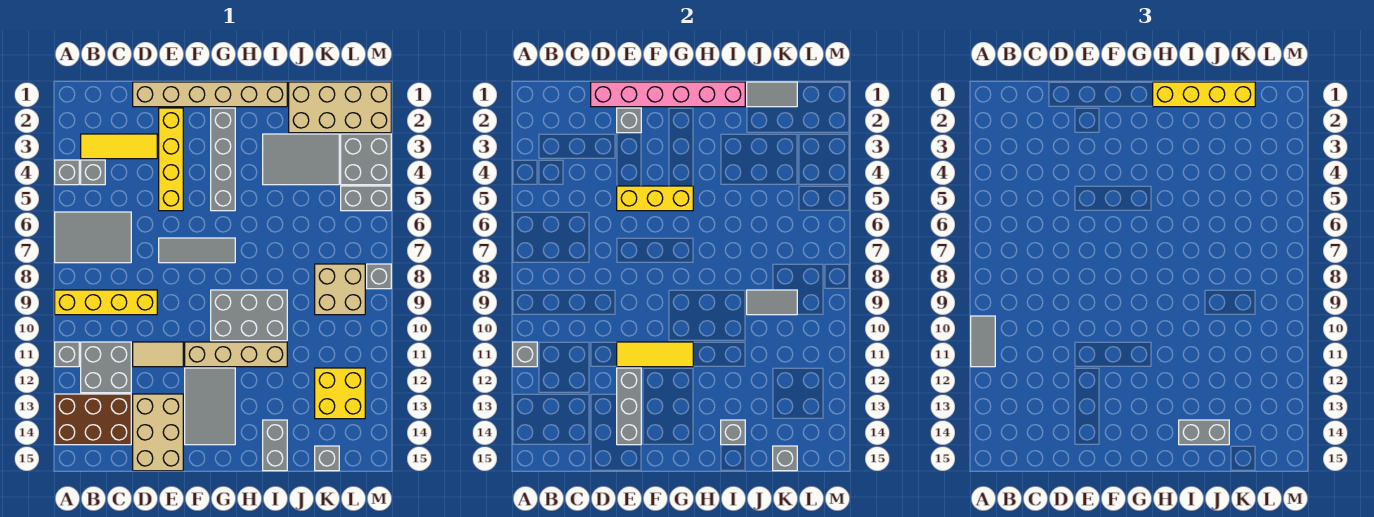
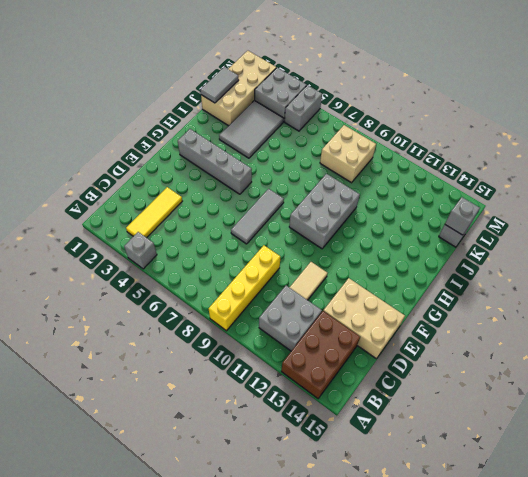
none -> grey 2x3 tile [55,212,131,263]
none -> grey 1x1 brick [55,342,79,367]
none -> grey 1x1 brick [81,160,105,185]
none -> tan 1x6 brick [133,82,287,107]

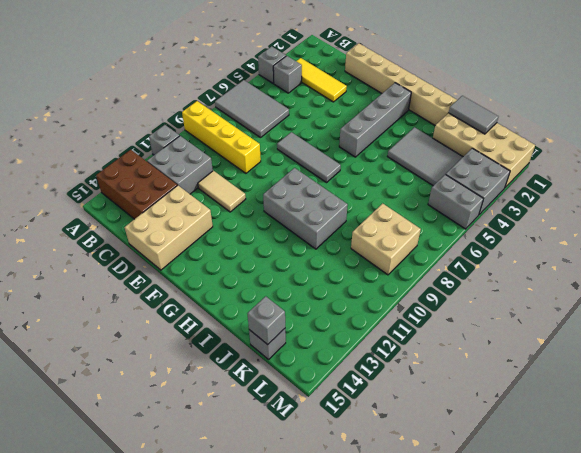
none -> yellow 1x4 brick [159,108,183,211]
none -> tan 1x4 brick [185,342,287,367]
none -> grey 2x3 tile [185,368,235,445]
none -> grey 1x2 brick [263,420,287,471]

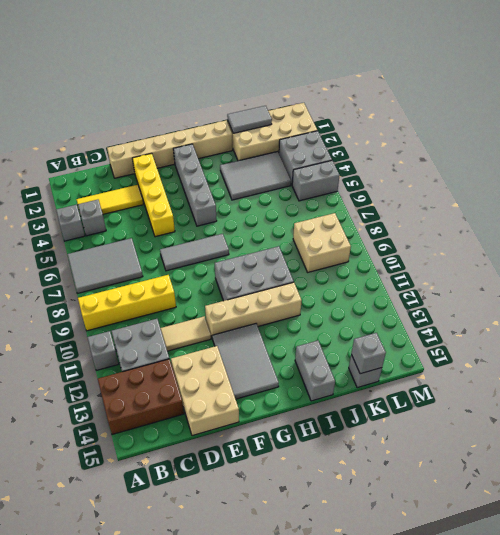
none -> yellow 2x2 brick [315,368,365,419]
none -> grey 1x1 brick [367,264,391,289]
none -> grey 1x1 brick [513,342,537,367]
none -> pink 1x6 brick [591,82,745,107]

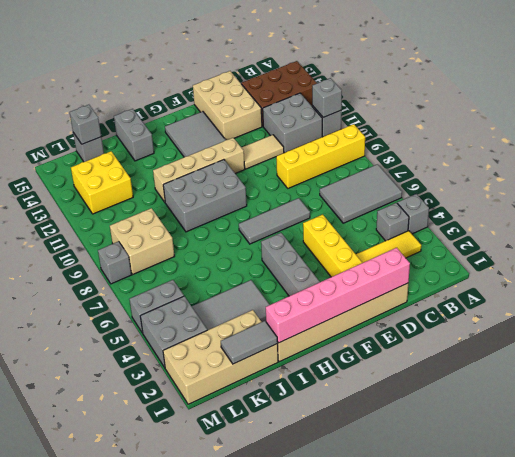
none -> grey 1x1 brick [617,108,641,133]
none -> yellow 1x3 brick [617,186,693,211]
none -> yellow 1x3 tile [617,342,693,367]
none -> grey 1x3 brick [617,368,641,445]

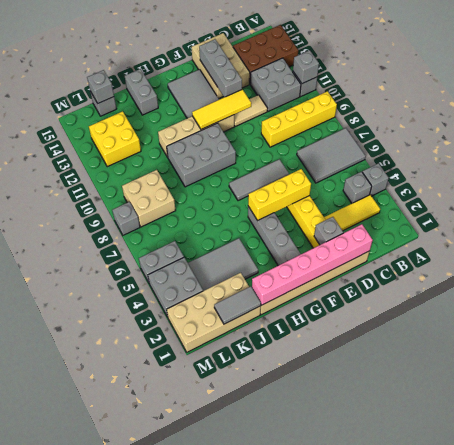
none -> grey 1x1 brick [721,420,745,445]
none -> grey 1x2 tile [747,290,797,315]
none -> grey 1x2 tile [971,316,995,367]
none -> yellow 1x4 brick [1153,82,1255,107]

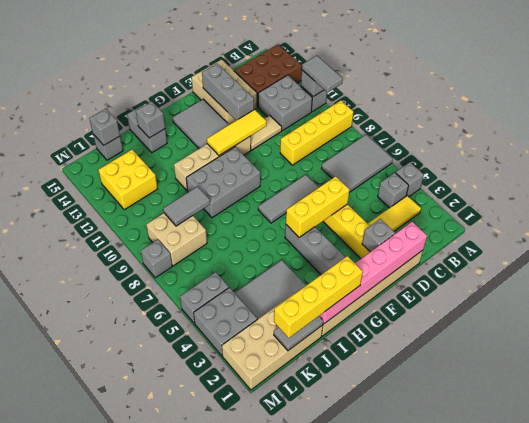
none -> grey 1x2 brick [1179,420,1229,445]

